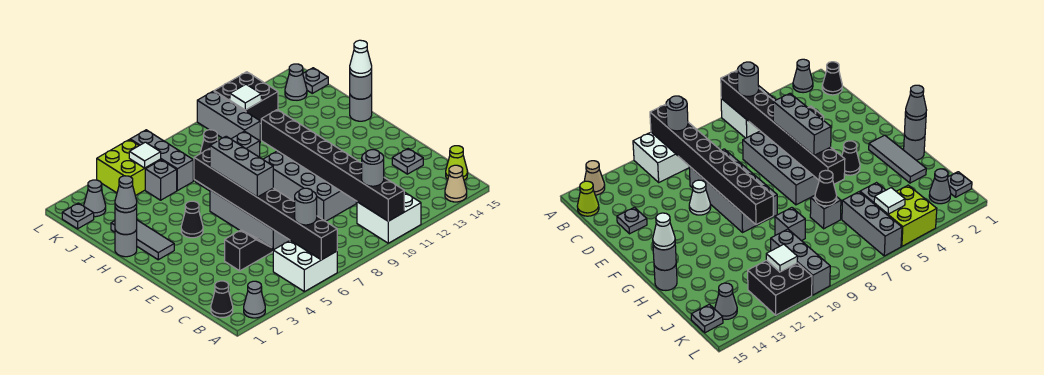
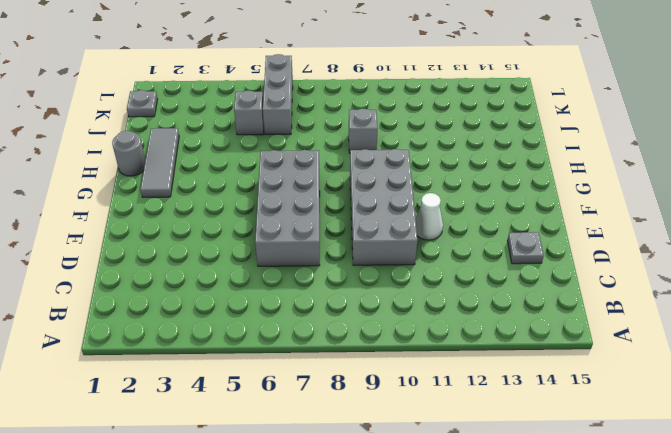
none -> grey 1x1 cone [244,281,265,318]
none -> white 2x2 brick [273,240,337,292]
none -> white 2x2 brick [357,192,421,243]
none -> tan 1x1 cone [445,165,467,202]

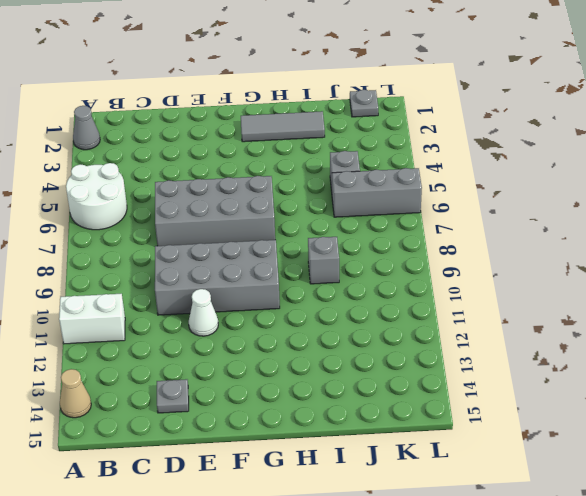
white 2x2 round brick [66,163,127,230] -> white 2x2 brick [273,240,337,292]
white 1x2 brick [59,294,125,344] -> white 2x2 brick [357,192,421,243]
none -> black 1x1 cone [211,281,233,317]
none -> lime 1x1 cone [446,146,468,180]
none -> black 1x2 slope [225,230,272,271]
none -> black 1x1 cone [181,201,203,238]

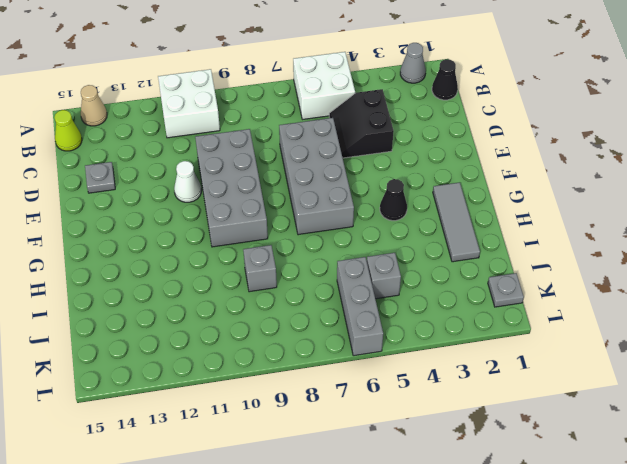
black 2x2 slope [329,89,394,158] -> black 1x2 slope [225,230,272,271]
none -> grey 1x1 round brick [115,230,137,257]
none -> grey 1x1 round brick [350,94,372,121]
none -> grey 1x1 brick [810,195,841,229]
none -> grey 1x3 brick [197,91,260,141]

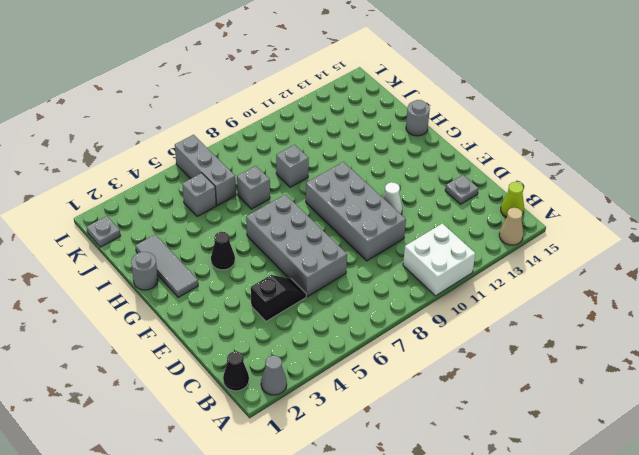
none -> white 2x2 brick [273,240,337,292]
none -> grey 1x3 brick [197,91,260,141]
none -> grey 1x1 cone [84,180,106,217]
none -> lime 2x2 brick [97,140,161,196]

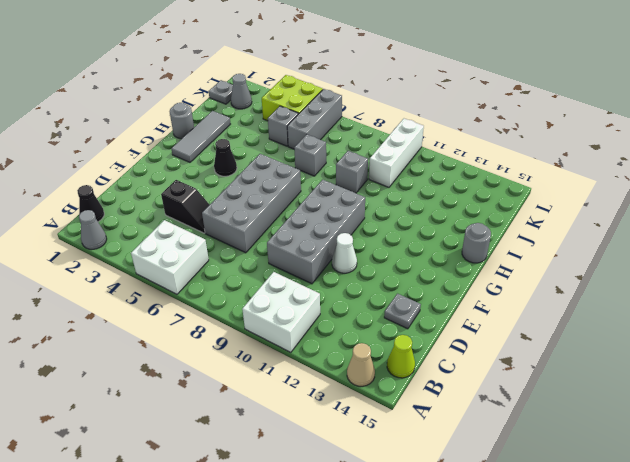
white 1x3 brick [369,119,424,187] -> grey 1x3 brick [197,91,260,141]
none -> black 2x2 brick [214,72,278,124]
none -> grey 1x1 cone [285,64,307,100]
none -> grey 1x1 plate [303,68,328,93]
none -> black 1x8 brick [194,149,337,260]

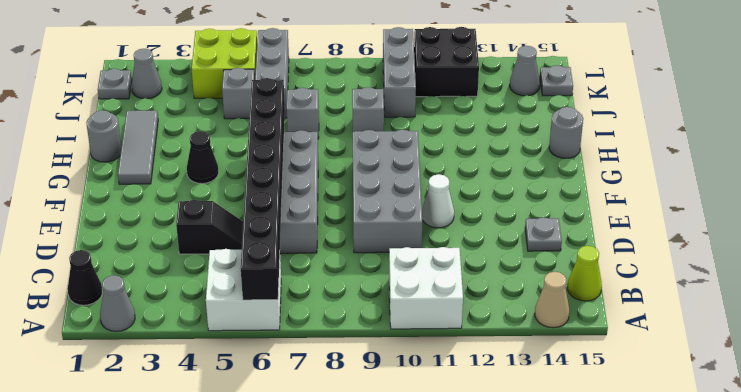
none -> black 1x8 brick [261,110,404,221]
none -> grey 1x1 round brick [115,208,137,234]
none -> grey 1x1 round brick [350,72,372,99]
none -> black 1x1 cone [200,130,218,154]

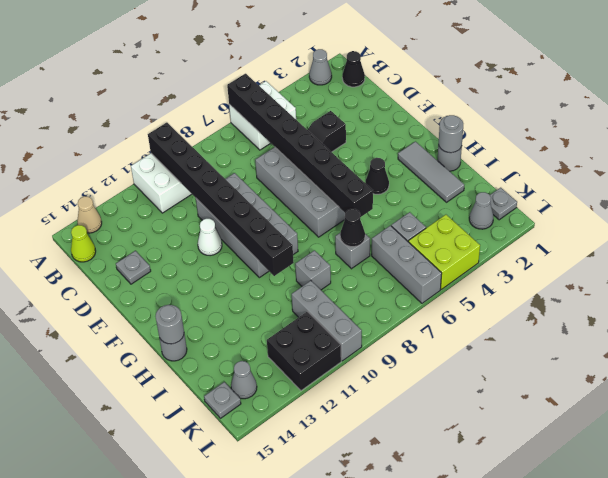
none -> white 1x1 tile [129,142,161,168]
none -> white 1x1 tile [230,84,261,110]
none -> grey 1x1 round brick [295,188,317,225]
none -> grey 1x1 round brick [362,150,384,186]

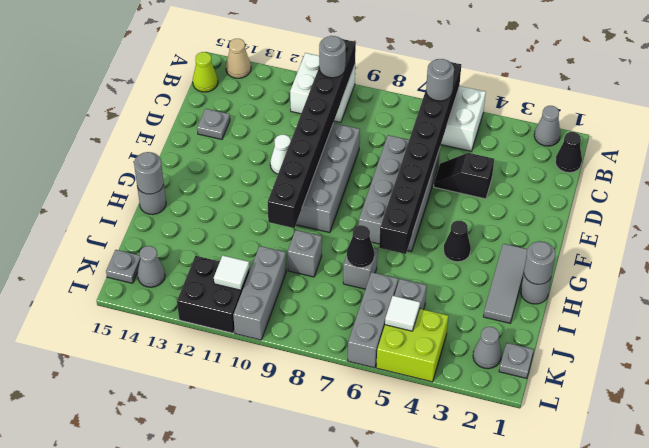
none -> grey 1x3 brick [210,136,273,197]
none -> grey 1x1 cone [115,176,137,212]
none -> white 1x1 cone [350,40,372,77]

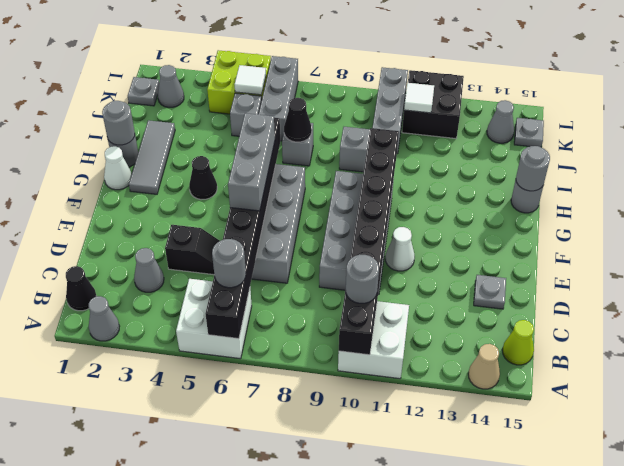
grey 1x1 cone [134,248,164,292] -> grey 1x1 cone moved to [115,176,137,212]
white 1x1 cone [104,146,132,190] -> white 1x1 cone moved to [350,40,372,77]

